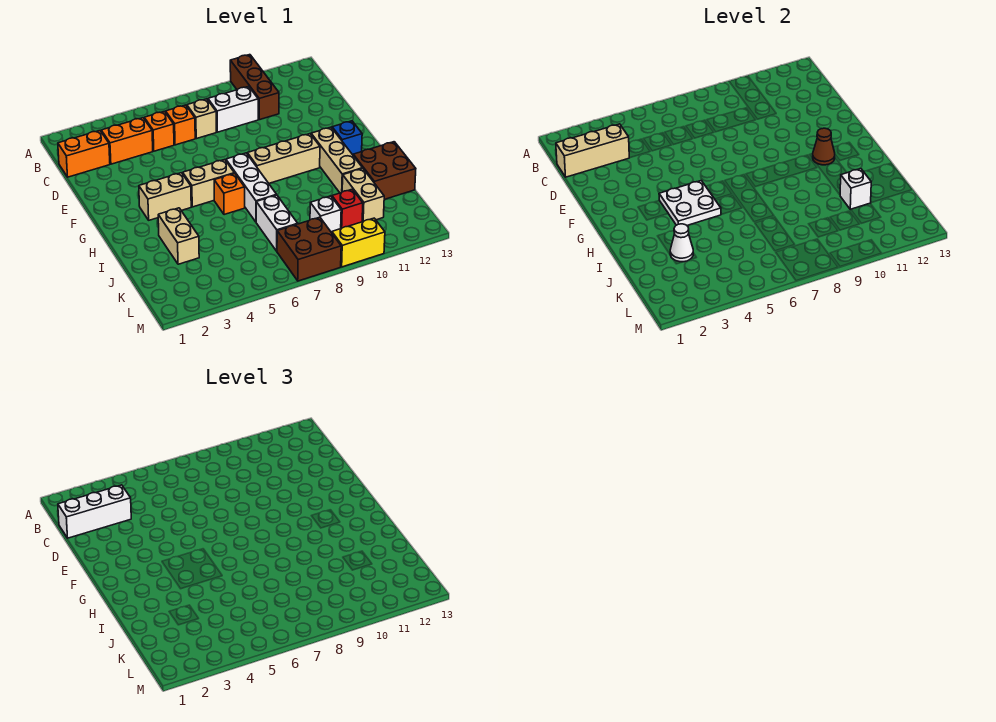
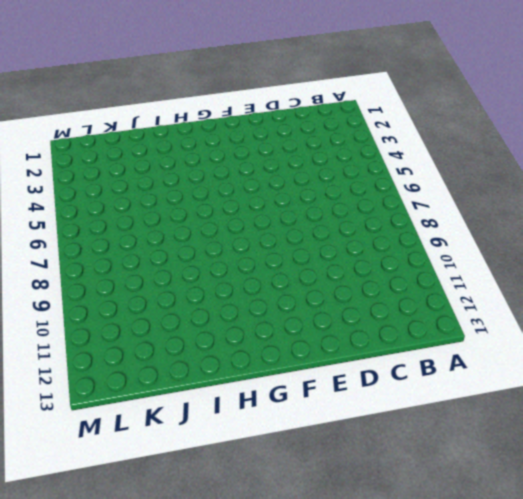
none -> brown 1x3 brick [230,55,279,120]
none -> orange 1x2 brick [58,131,110,177]
none -> orange 1x2 brick [101,118,153,164]

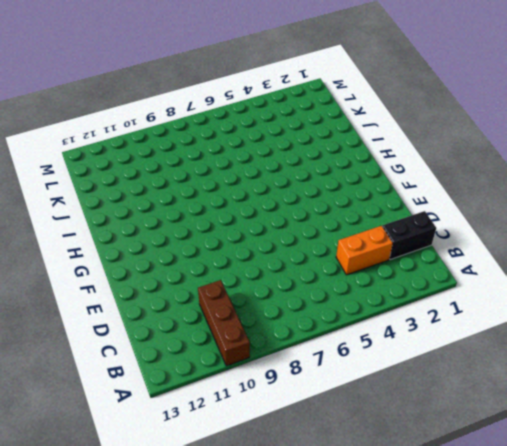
black 1x2 brick [383,211,436,260] -> orange 1x2 brick [58,131,110,177]
none -> orange 1x1 brick [144,111,174,151]
none -> orange 1x1 brick [166,105,195,145]
none -> tan 1x1 brick [187,99,216,139]

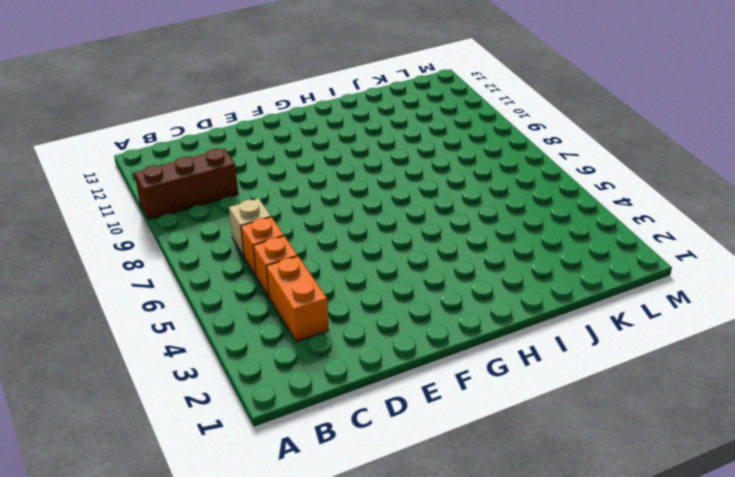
none -> orange 1x2 brick [58,131,110,177]
none -> white 1x2 brick [208,86,258,132]
none -> tan 1x2 brick [139,173,191,220]

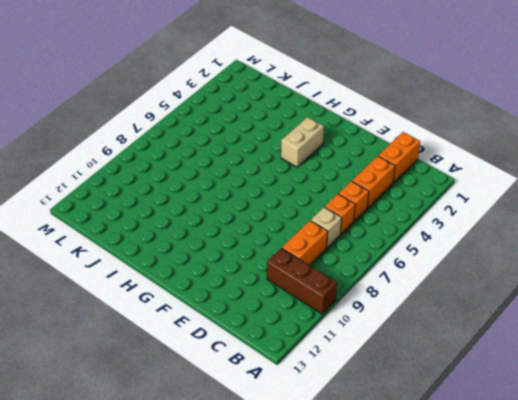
orange 1x2 brick [282,220,328,265] -> white 1x2 brick [208,86,258,132]
none -> tan 1x2 brick [183,160,234,207]
none -> white 1x3 brick [226,153,276,222]
none -> tan 1x3 brick [247,134,320,183]

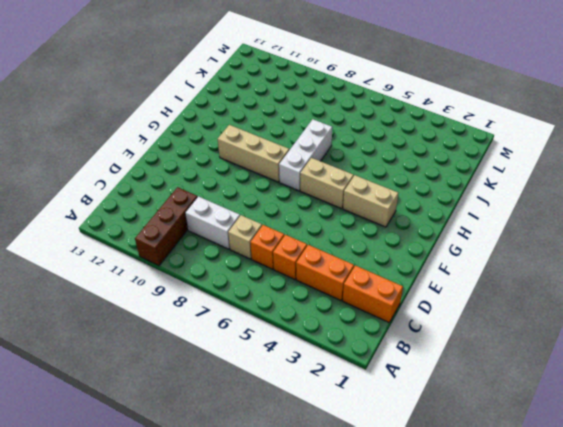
none -> tan 1x3 brick [311,127,363,193]
none -> blue 1x1 brick [332,121,362,155]
none -> orange 1x1 brick [214,173,245,215]

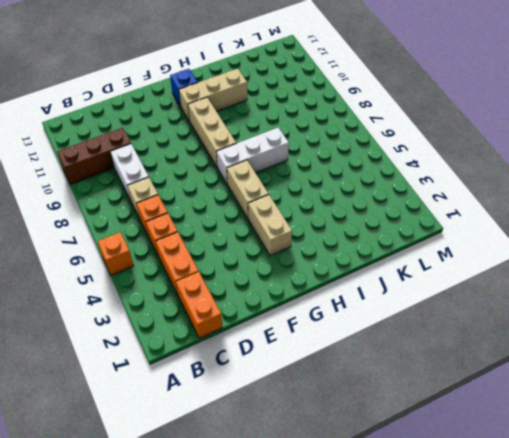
orange 1x1 brick [98,232,134,276] -> orange 1x1 brick moved to [214,173,245,215]
none -> tan 1x2 brick [158,208,199,264]
none -> brown 2x2 brick [353,142,416,200]
none -> white 1x2 brick [256,195,298,251]

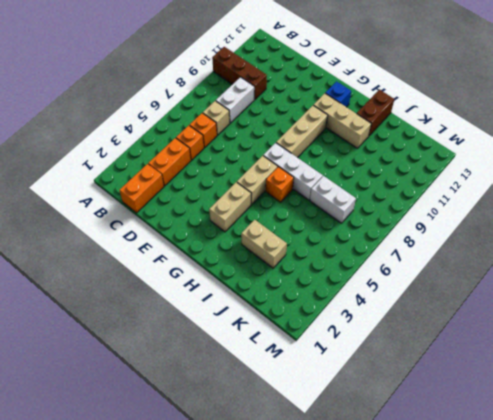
brown 1x2 brick [357,90,394,136] -> brown 2x2 brick [353,142,416,200]
none -> tan 1x2 brick [342,169,384,222]
none -> white 1x1 brick [310,196,341,233]
none -> red 1x1 brick [332,189,363,228]

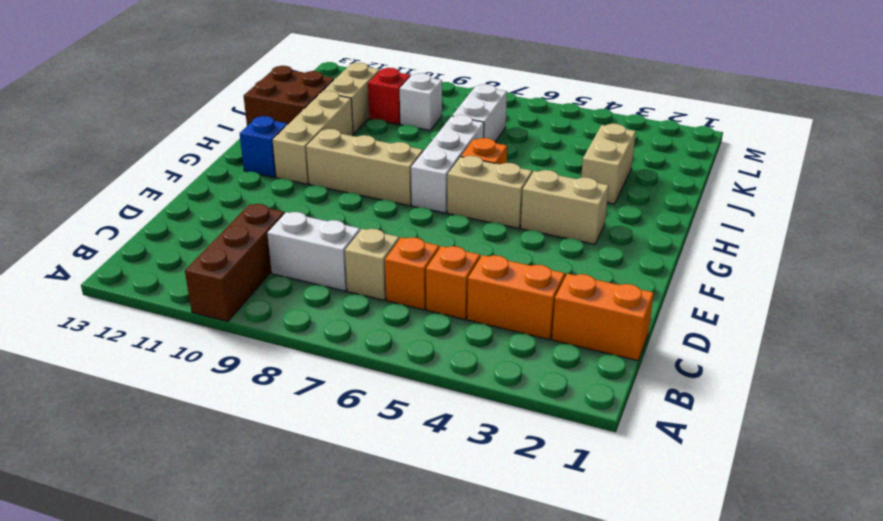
none -> brown 2x2 brick [277,217,341,281]
none -> yellow 1x2 brick [332,218,385,267]
none -> tan 1x3 brick [556,124,629,177]

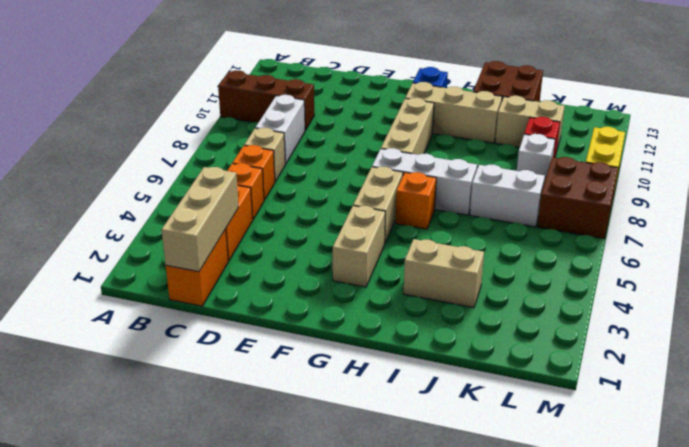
none -> white 2x2 plate [659,181,721,225]
none -> brown 1x1 cone [813,128,835,165]
none -> white 1x1 cone [670,224,693,262]

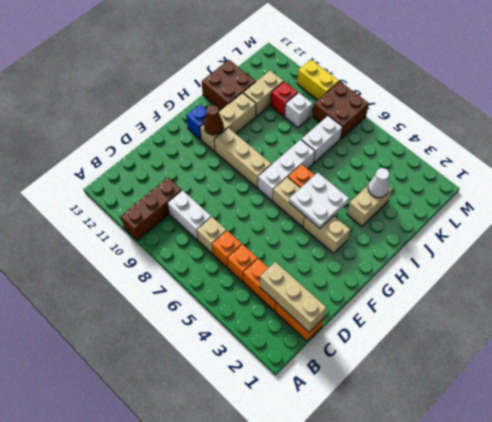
none -> white 1x1 brick [840,169,871,209]
none -> white 1x3 brick [58,485,131,538]

